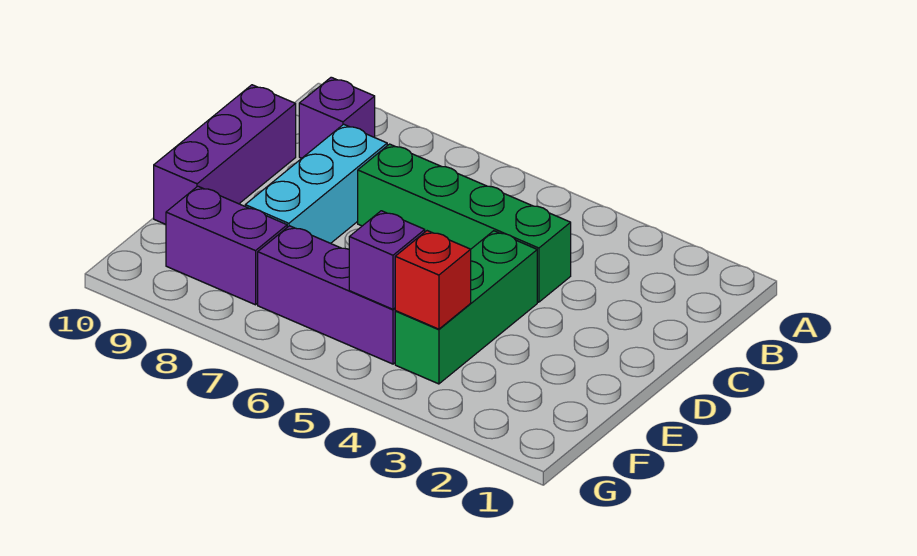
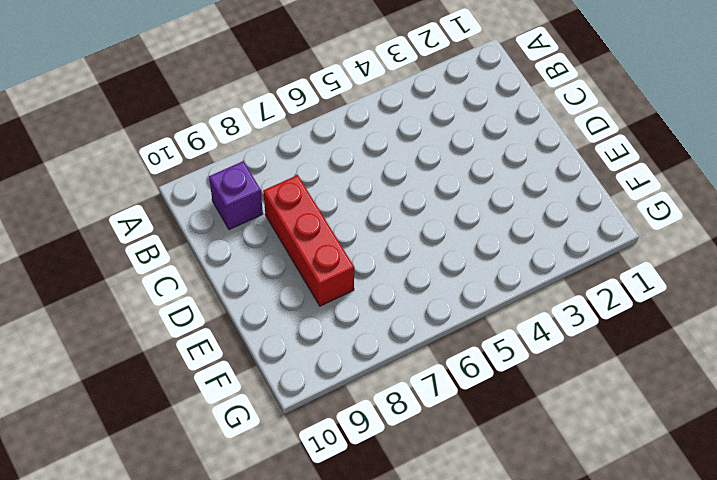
red 1x3 brick [263,175,354,306] -> cyan 1x3 brick [245,124,387,243]
none -> green 1x4 brick [358,144,571,302]
none -> purple 1x3 brick [154,85,296,224]

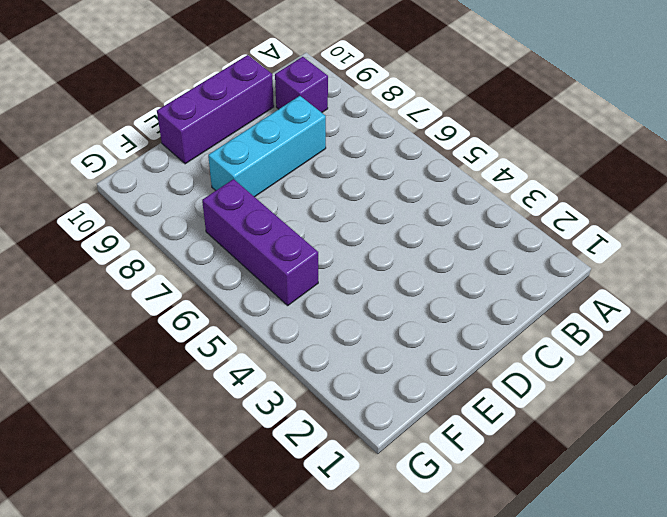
none -> green 1x4 brick [358,144,571,302]
none -> green 1x3 brick [395,231,537,384]

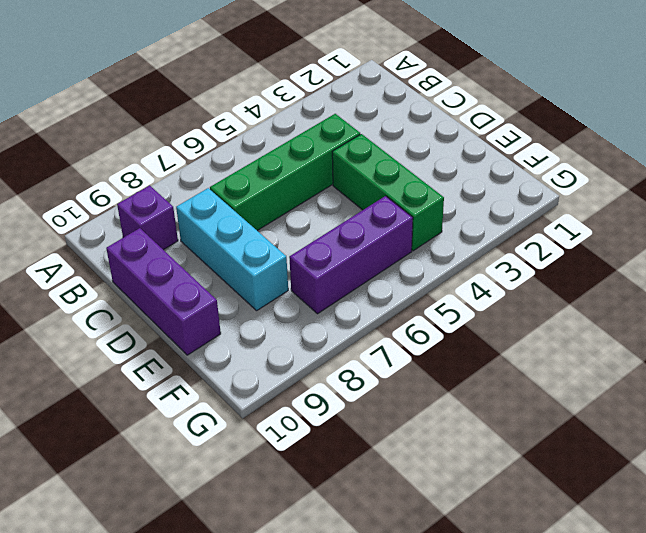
none -> purple 1x2 brick [166,186,287,305]
none -> red 1x1 brick [395,231,471,329]

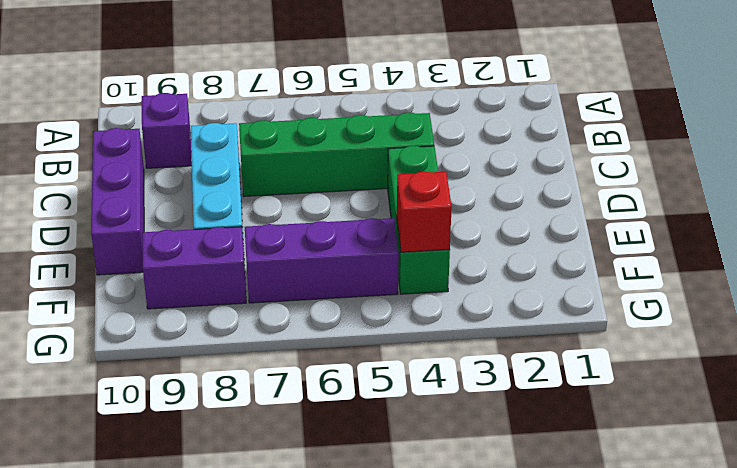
none -> purple 1x1 brick [349,211,425,309]

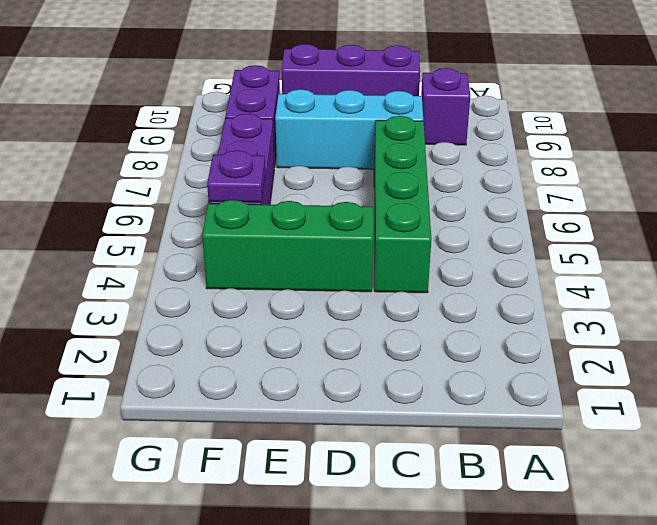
purple 1x1 plate [207,150,265,202] -> purple 1x1 brick [349,211,425,309]
none -> red 1x1 brick [395,231,471,329]

